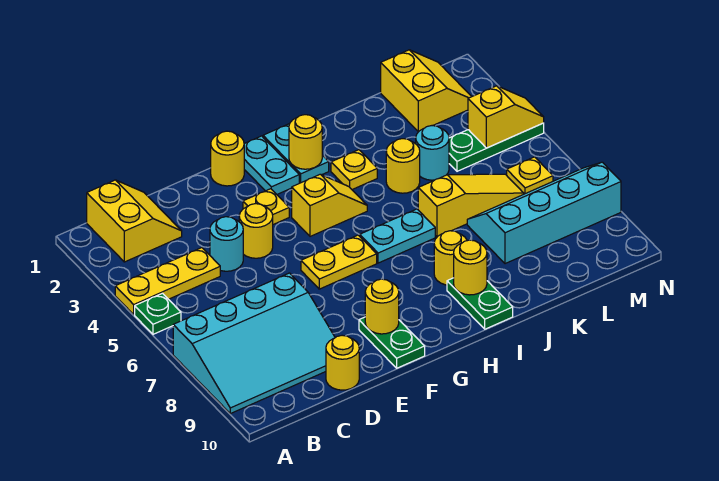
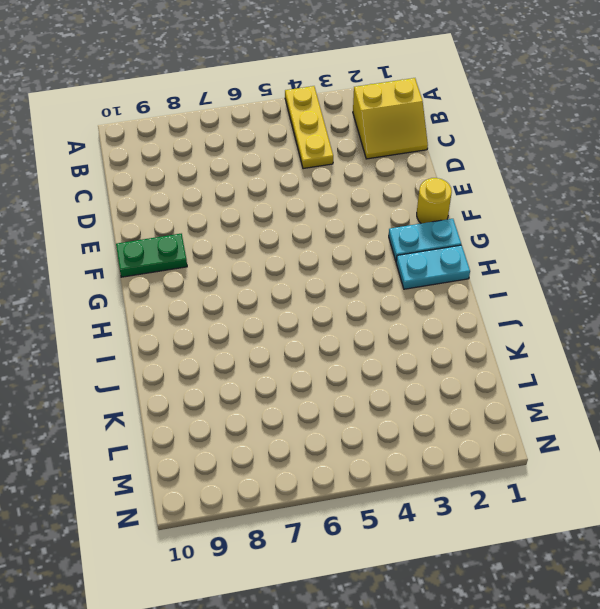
none -> green 1x1 plate [135,293,181,334]
none -> cyan 3x4 slope [173,273,335,414]
none -> cyan 1x1 round brick [210,217,243,271]

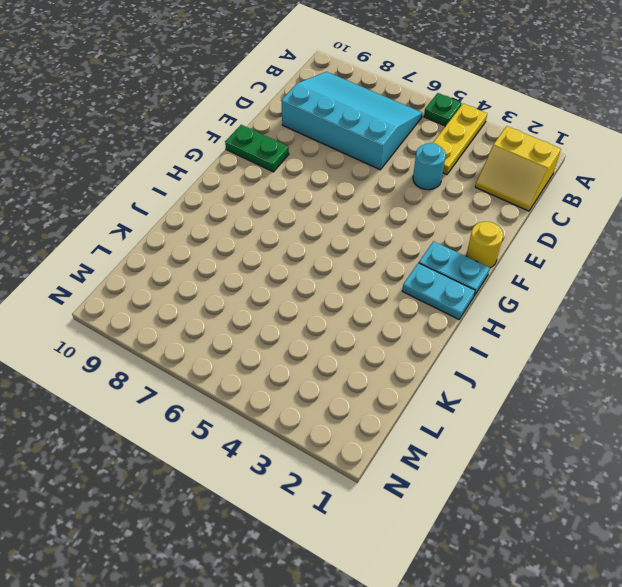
cyan 3x4 slope [281,72,423,170] -> cyan 3x4 slope turned to [173,273,335,414]
none -> yellow 1x1 round brick [326,335,359,390]
none -> yellow 1x1 round brick [239,204,273,258]
none -> yellow 1x1 plate [243,189,289,224]

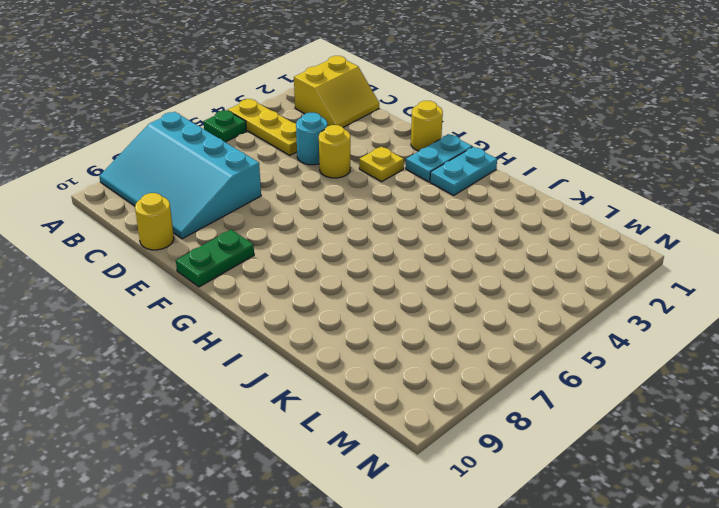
none -> yellow 1x2 plate [301,235,377,289]
none -> yellow 1x2 slope [292,174,367,236]
none -> cyan 1x2 plate [360,209,435,263]

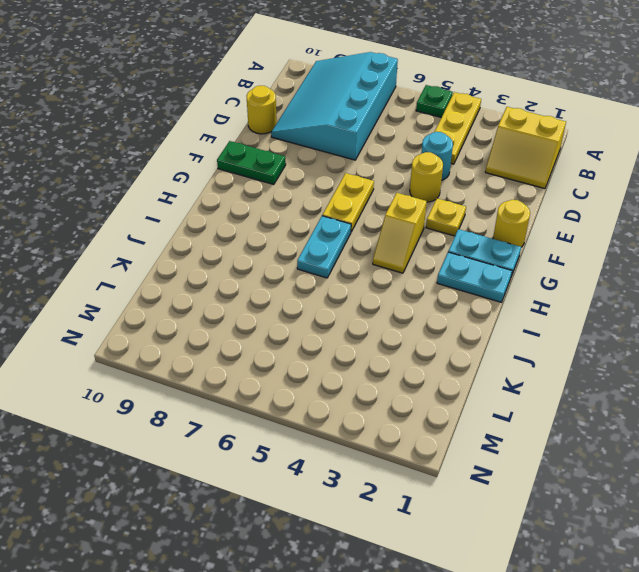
none -> yellow 1x1 plate [331,150,377,190]
none -> yellow 1x1 round brick [434,231,467,285]
none -> green 1x2 plate [447,278,513,329]

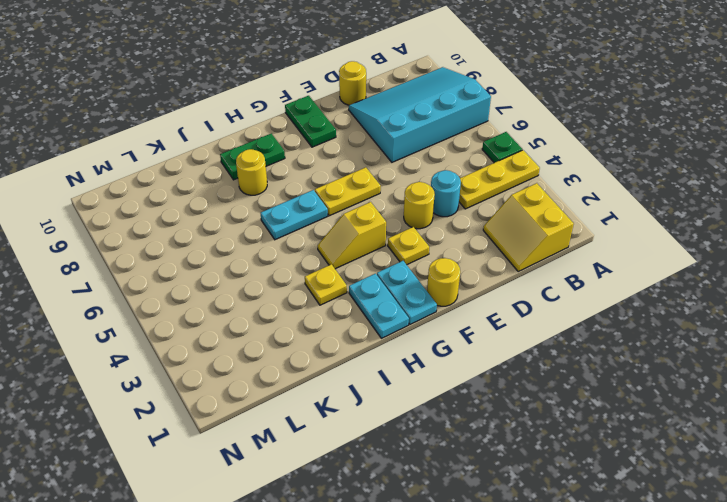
green 1x2 plate [220,133,285,180] -> green 1x2 plate turned to [447,278,513,329]
none -> yellow 1x1 round brick [386,139,420,193]
none -> yellow 1x3 slope [418,174,524,237]
none -> cyan 1x1 round brick [416,126,449,180]

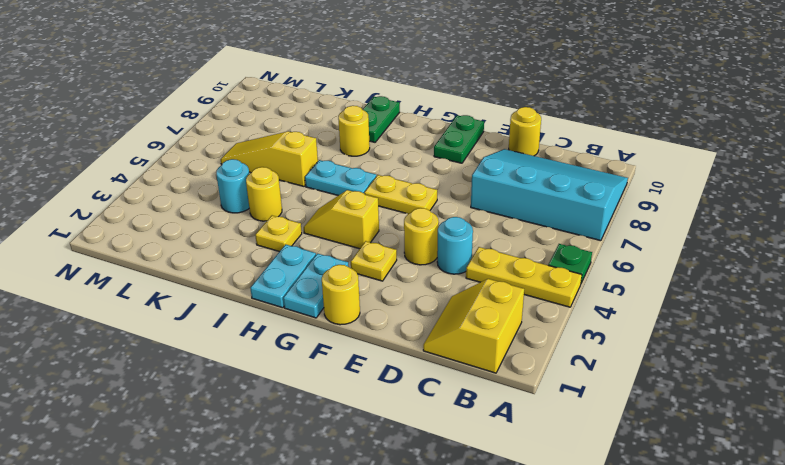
none -> cyan 2x4 slope [467,162,621,264]
none -> yellow 2x2 slope [381,50,472,132]
none -> green 1x3 plate [449,123,544,171]

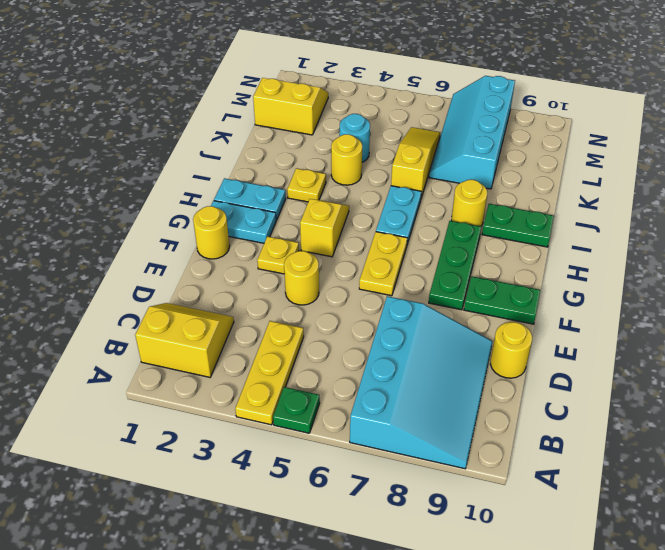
green 1x3 plate [429,221,481,310] -> green 1x3 plate moved to [449,123,544,171]
none -> cyan 1x1 round brick [210,217,243,271]
none -> yellow 1x1 plate [507,157,553,194]
none -> yellow 1x1 round brick [365,279,399,334]

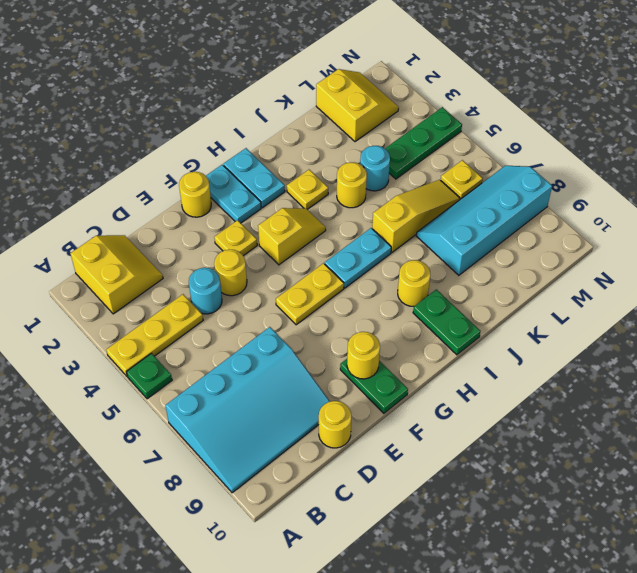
none -> yellow 1x1 round brick [289,115,322,169]
none -> yellow 1x1 round brick [454,240,487,295]
none -> yellow 1x2 slope [468,86,544,148]

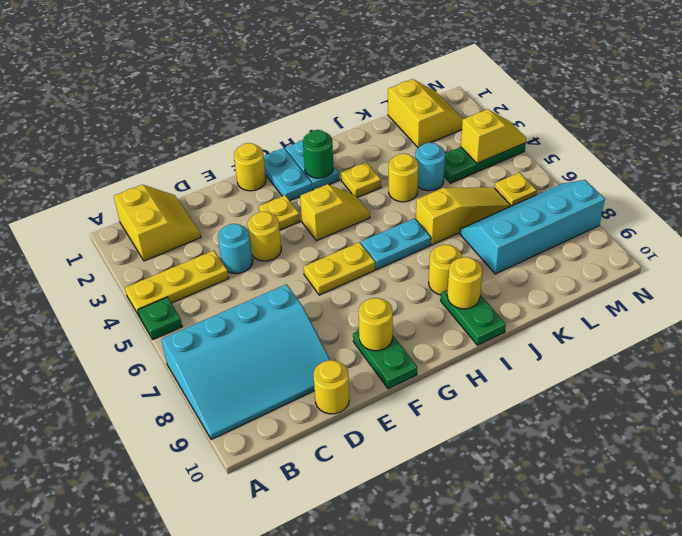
green 1x1 round brick [303,130,333,178] -> yellow 1x1 round brick [289,115,322,169]

